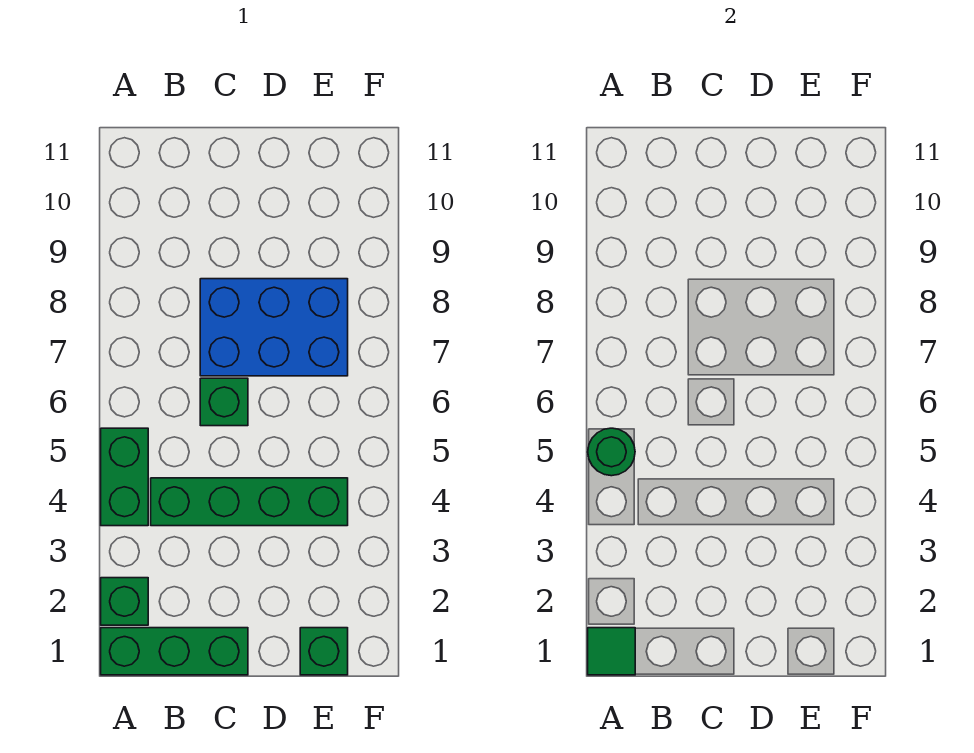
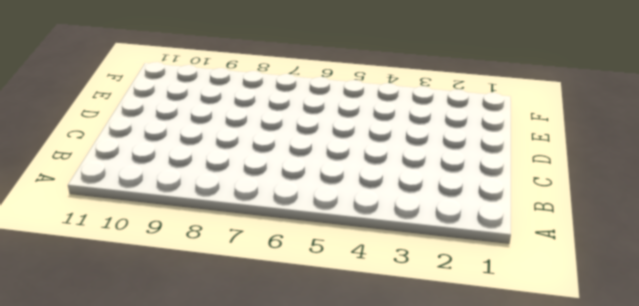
none -> green 1x3 brick [101,628,248,675]
none -> green 1x1 brick [101,578,148,625]

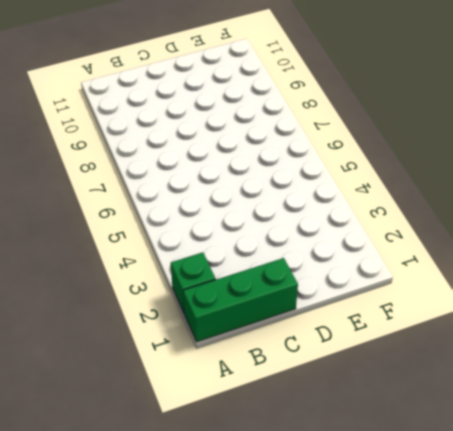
none -> green 1x2 brick [101,428,148,526]
none -> green 1x4 brick [151,478,348,526]

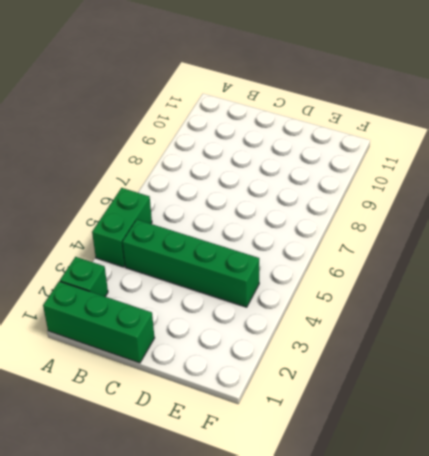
none -> green 1x1 brick [200,378,248,426]
none -> blue 2x3 brick [200,279,348,376]

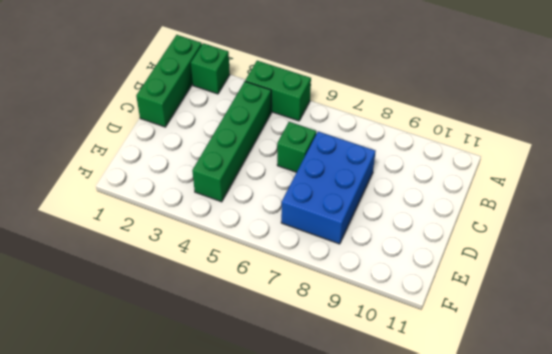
none -> green 1x1 brick [300,628,348,675]
none -> green 1x1 tile [588,628,635,675]

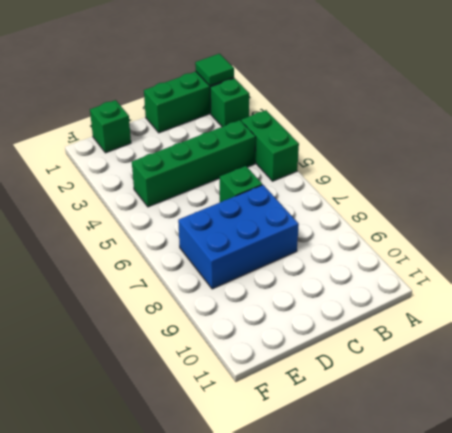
none -> green 1x1 round brick [588,428,635,476]

